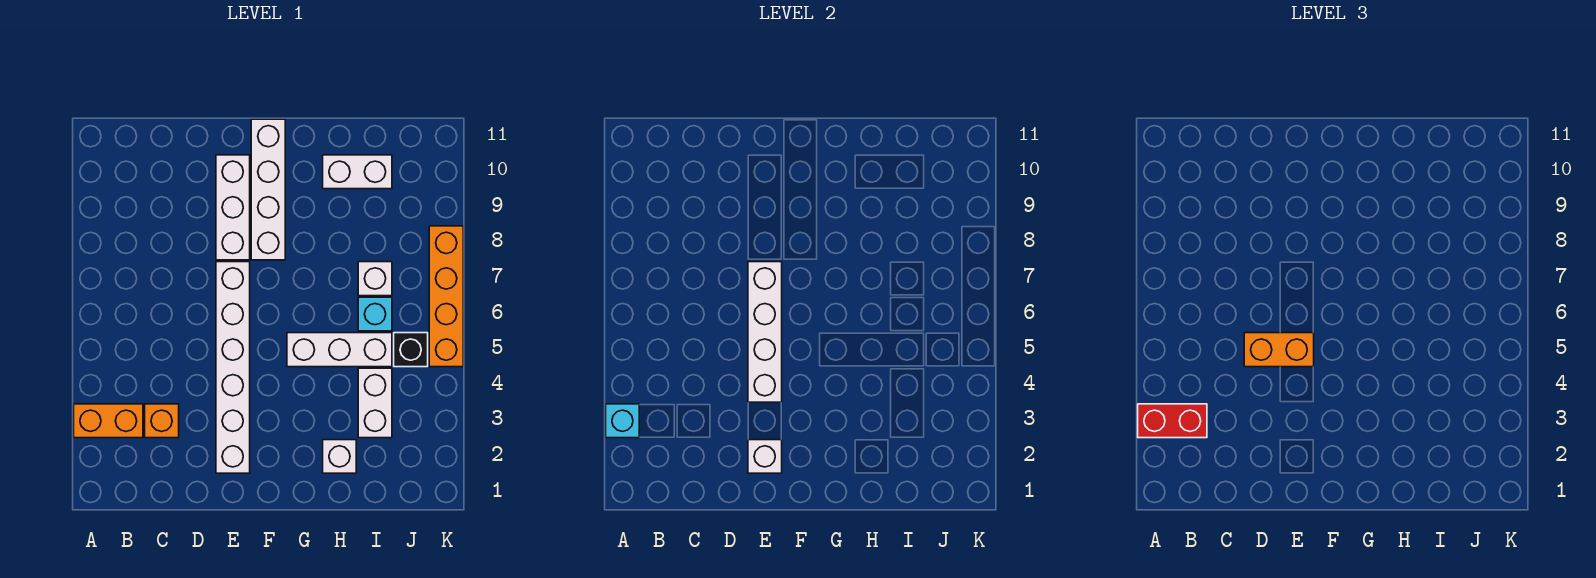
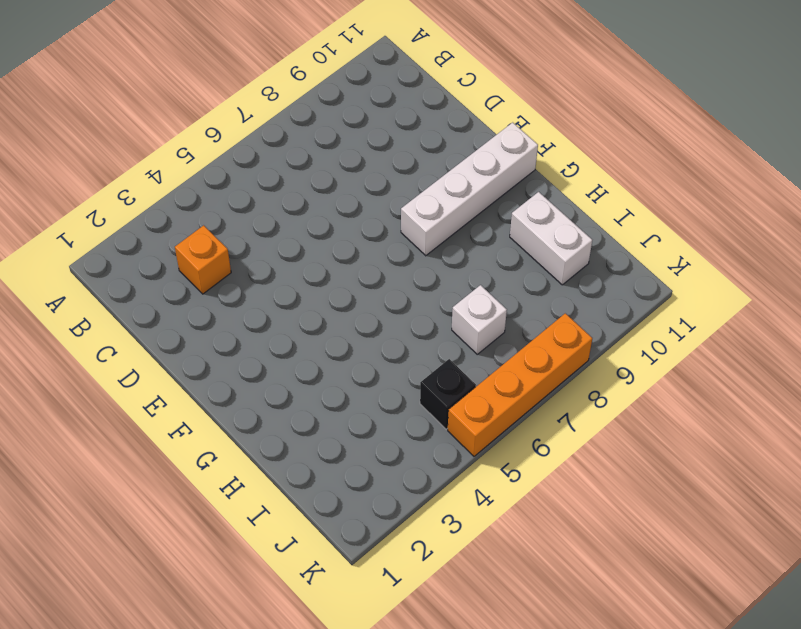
none -> orange 1x2 brick [74,404,143,438]
none -> white 1x6 brick [216,262,250,473]
none -> white 1x3 brick [216,155,250,260]

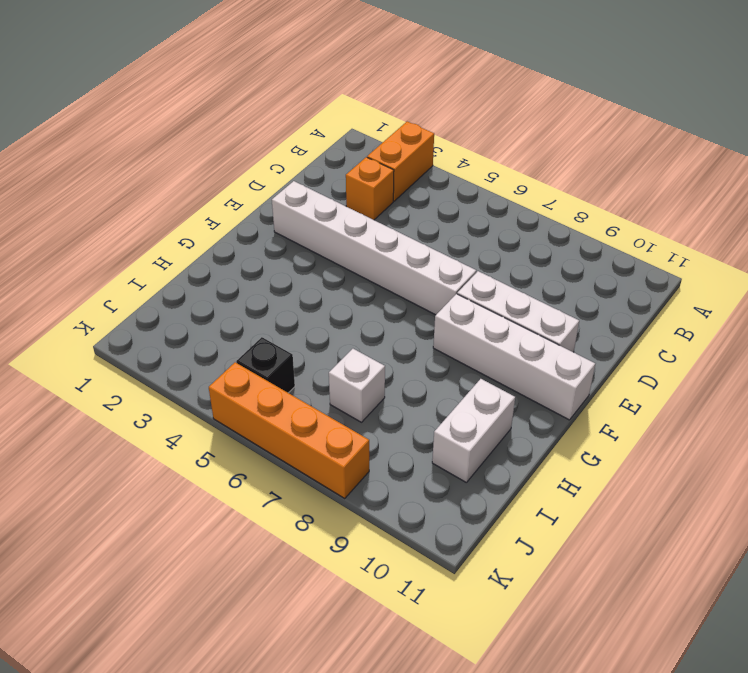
none -> white 1x3 brick [287,333,392,367]
none -> white 1x1 brick [323,440,356,473]
none -> white 1x2 brick [358,368,392,438]

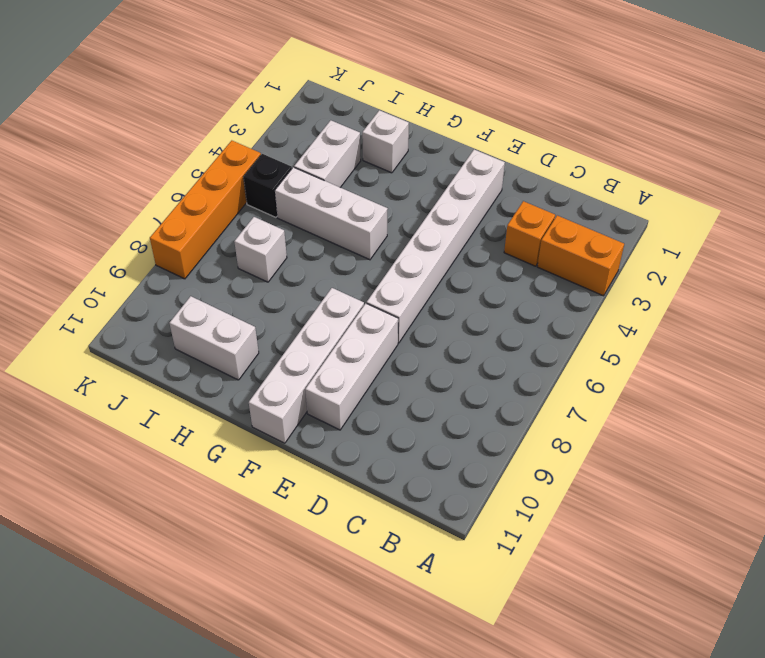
none -> cyan 1x1 brick [358,297,392,331]
none -> cyan 1x1 brick [606,404,639,438]
none -> white 1x1 brick [748,440,782,473]

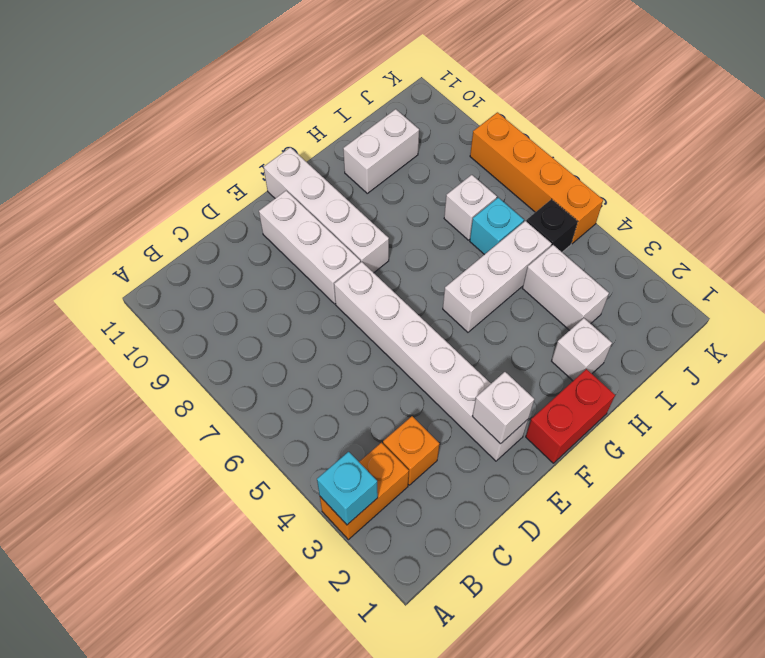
red 1x2 brick [526,369,615,463] -> red 1x2 brick moved to [1138,404,1207,438]
none -> white 1x4 brick [748,262,782,402]
none -> orange 1x2 brick [1244,333,1314,367]

